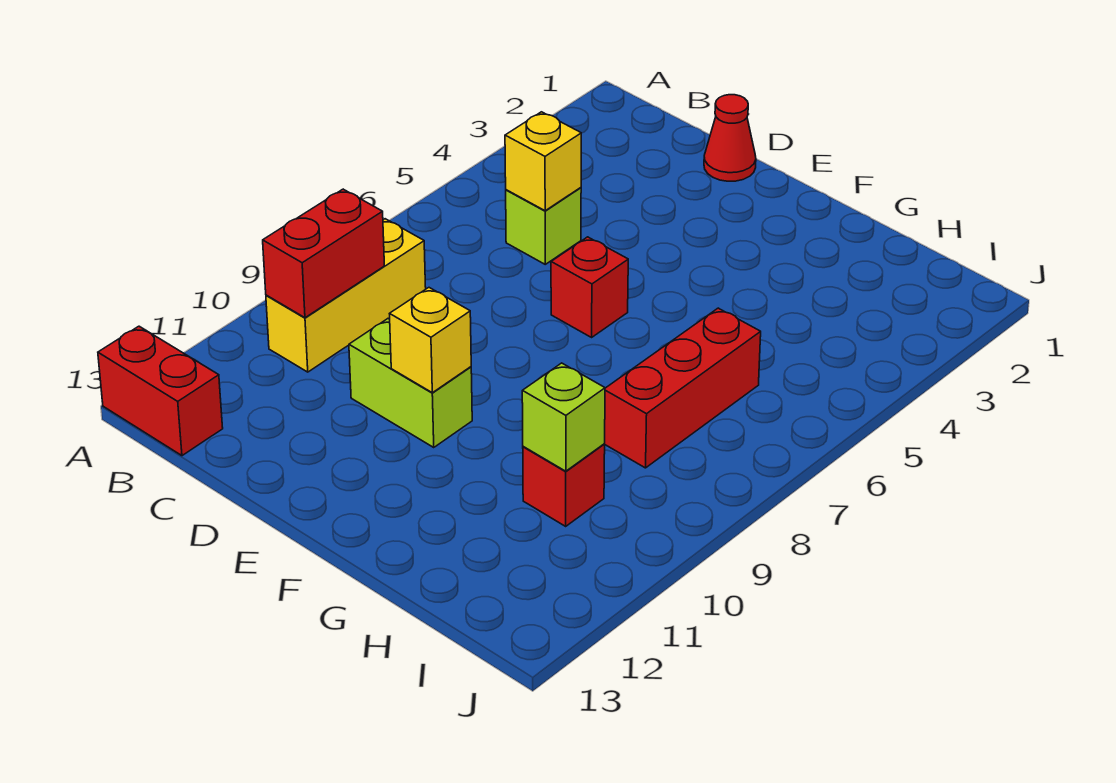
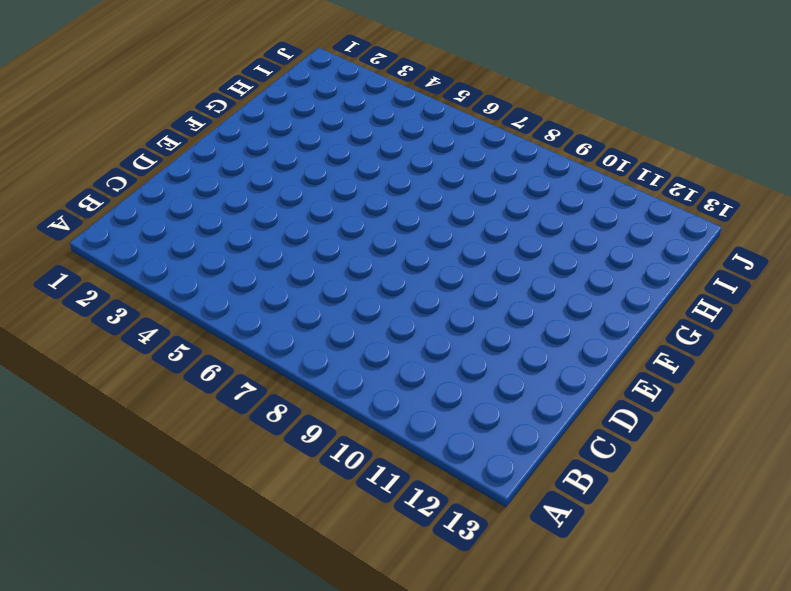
none -> red 1x2 brick [98,326,223,456]
none -> yellow 1x3 brick [266,219,426,372]
none -> lime 1x1 brick [506,188,581,264]

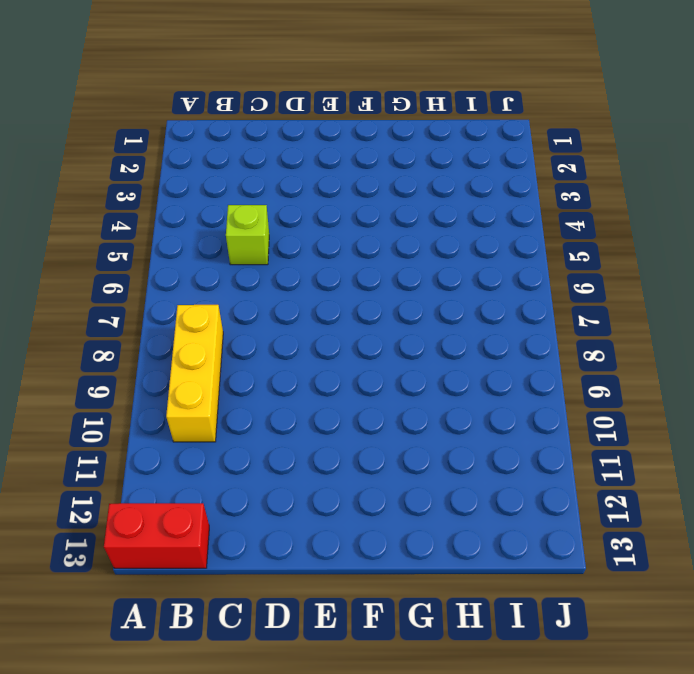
none -> red 1x1 cone [704,95,756,181]
none -> lime 1x2 brick [349,319,472,447]
none -> red 1x1 brick [551,237,628,337]

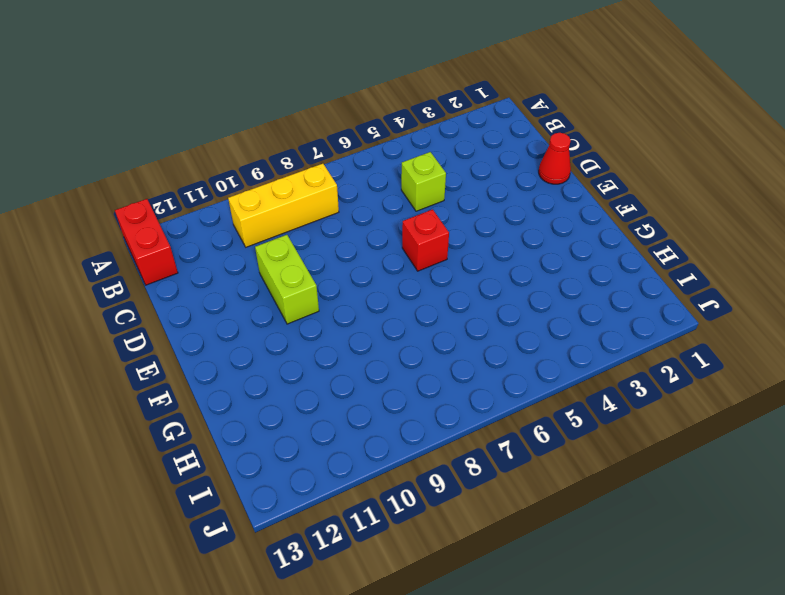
none -> red 1x3 brick [605,308,761,468]
none -> red 1x1 brick [523,444,605,526]
none -> red 1x2 brick [263,189,384,318]

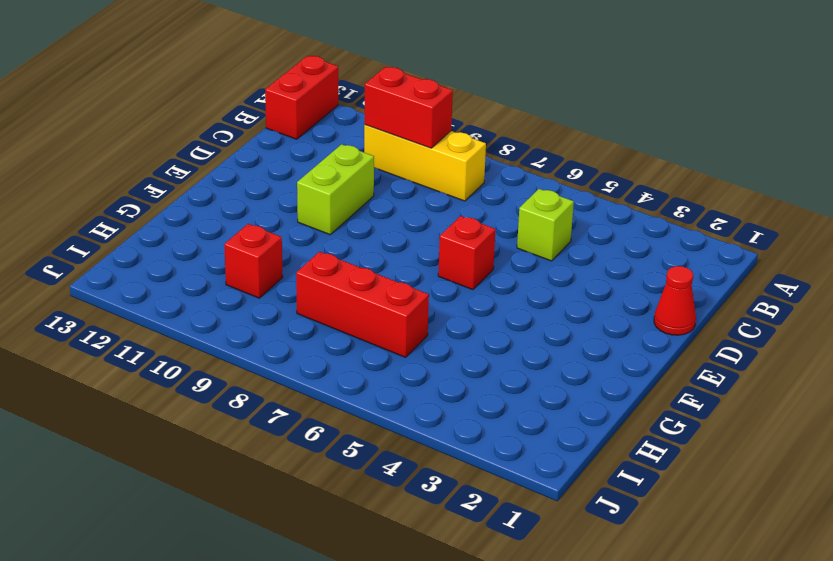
none -> yellow 1x1 brick [505,112,581,211]
none -> yellow 1x1 brick [390,288,471,393]
none -> lime 1x1 brick [522,363,605,471]

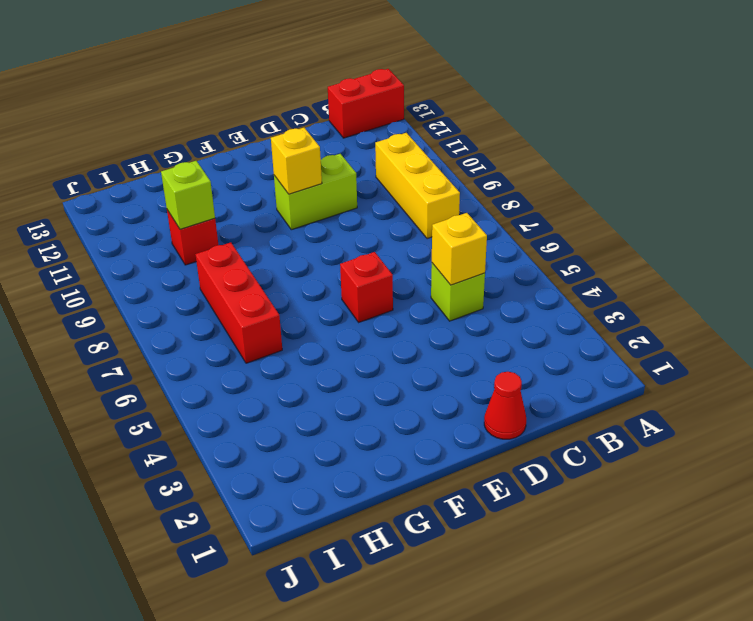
none -> red 1x2 brick [263,189,384,318]

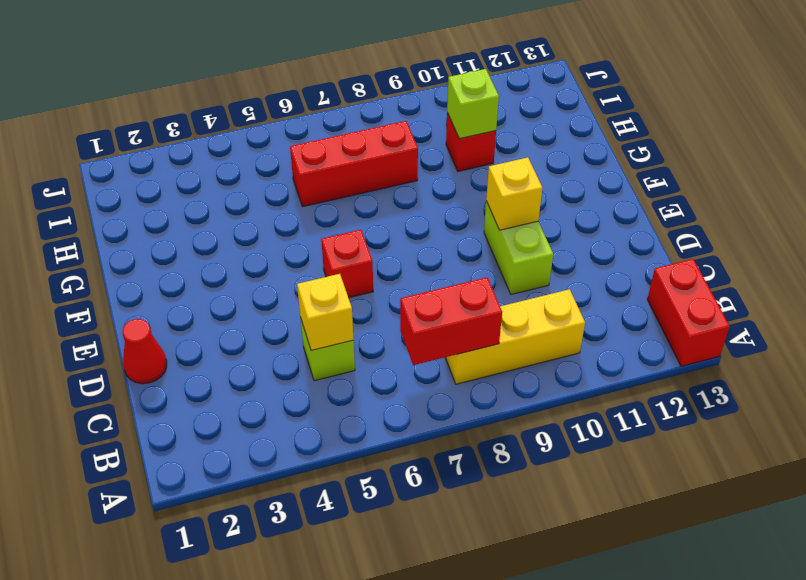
red 1x2 brick [400,277,502,365] -> red 1x2 brick moved to [263,189,384,318]

